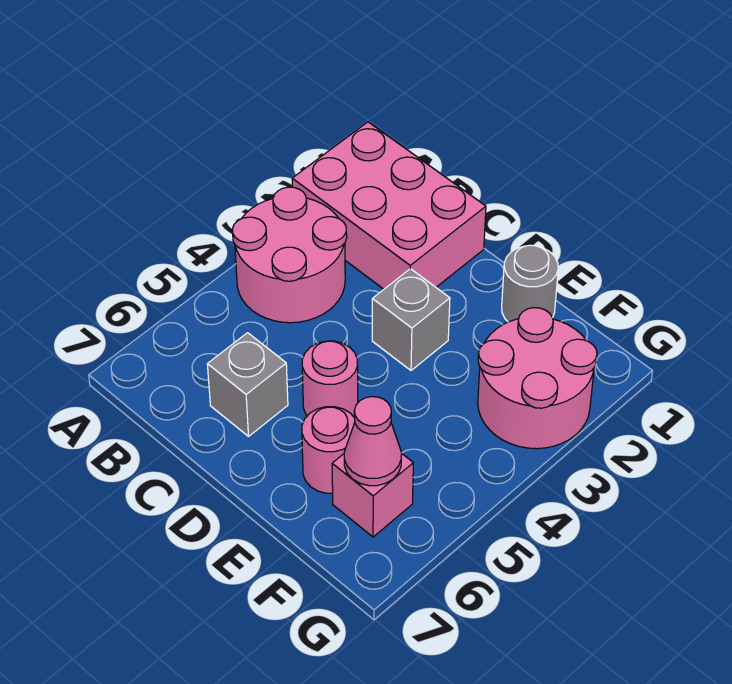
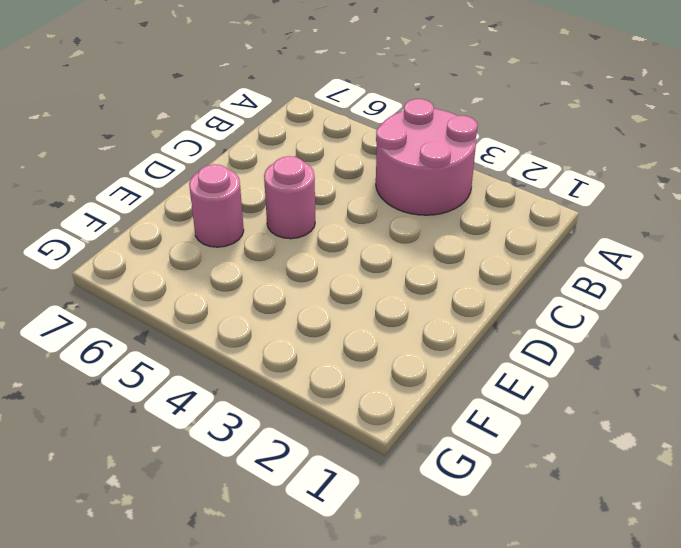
none -> pink 2x3 brick [292,122,486,289]
none -> grey 1x1 brick [207,333,288,436]

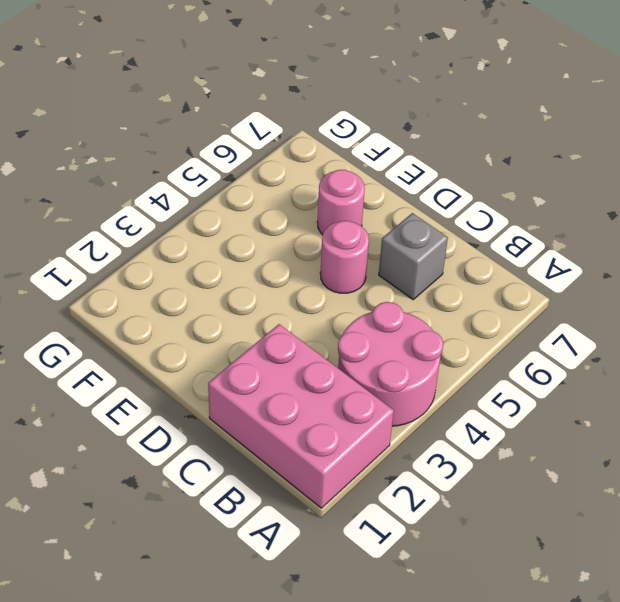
none -> grey 1x1 brick [372,269,450,370]
none -> grey 1x1 round brick [502,245,558,322]

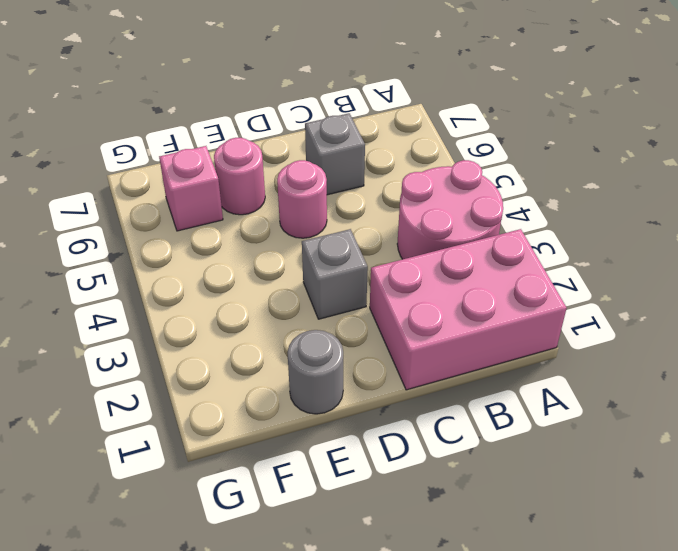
none -> pink 2x2 round brick [478,308,597,449]
none -> pink 1x1 cone [344,397,401,486]

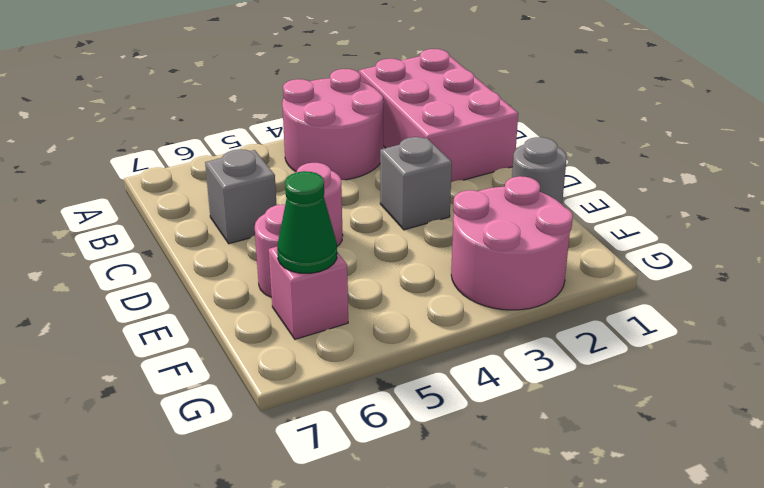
green 1x1 cone [277,171,337,273] -> pink 1x1 cone [344,397,401,486]

